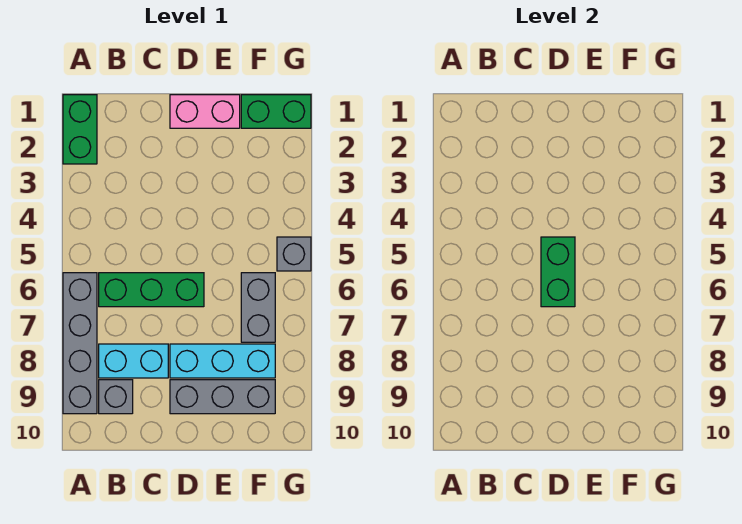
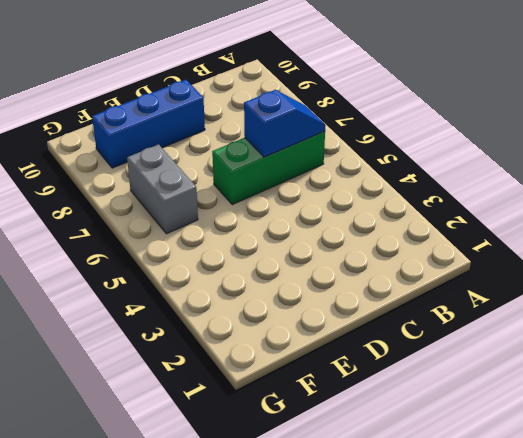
blue 1x2 slope [244,90,326,157] -> none
blue 1x3 brick [92,80,205,168] -> grey 1x3 brick [170,380,275,414]
none -> green 1x2 brick [63,95,97,164]
none -> grey 1x4 brick [63,273,97,414]
none -> cyan 1x2 brick [99,344,168,378]

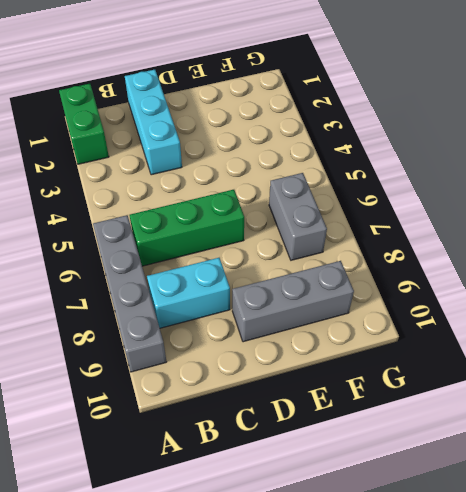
cyan 1x3 brick [125,70,182,175] -> cyan 1x3 brick turned to [170,344,275,378]
none -> grey 1x1 brick [99,380,133,414]
none -> pink 1x2 brick [170,95,240,128]
none -> green 1x2 brick [241,95,311,128]

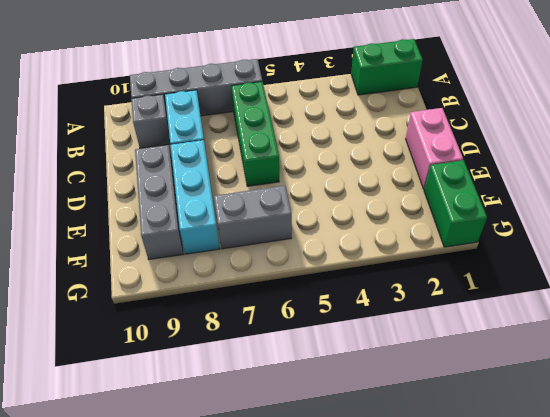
none -> grey 1x1 brick [277,237,311,271]
none -> green 1x2 brick [541,237,575,307]

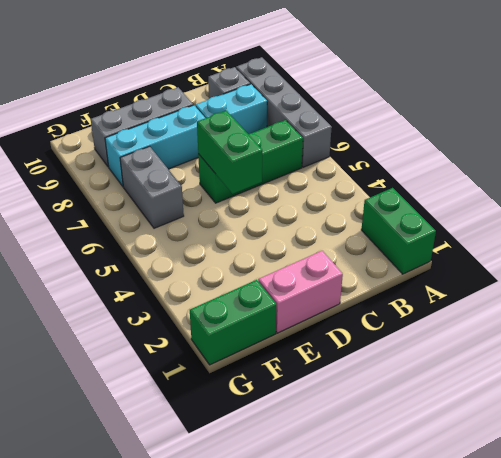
none -> grey 1x1 brick [277,237,311,271]

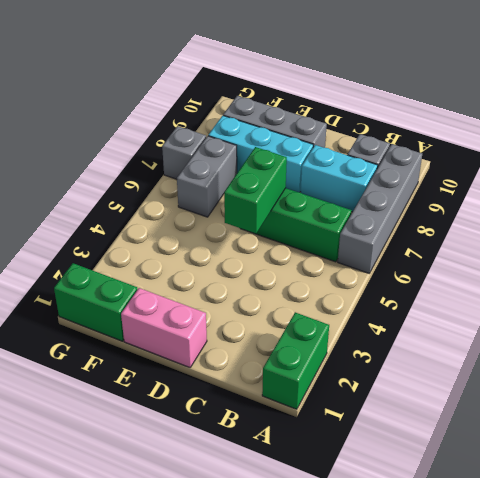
grey 1x1 brick [162,126,206,179] -> grey 1x1 brick moved to [277,237,311,271]

